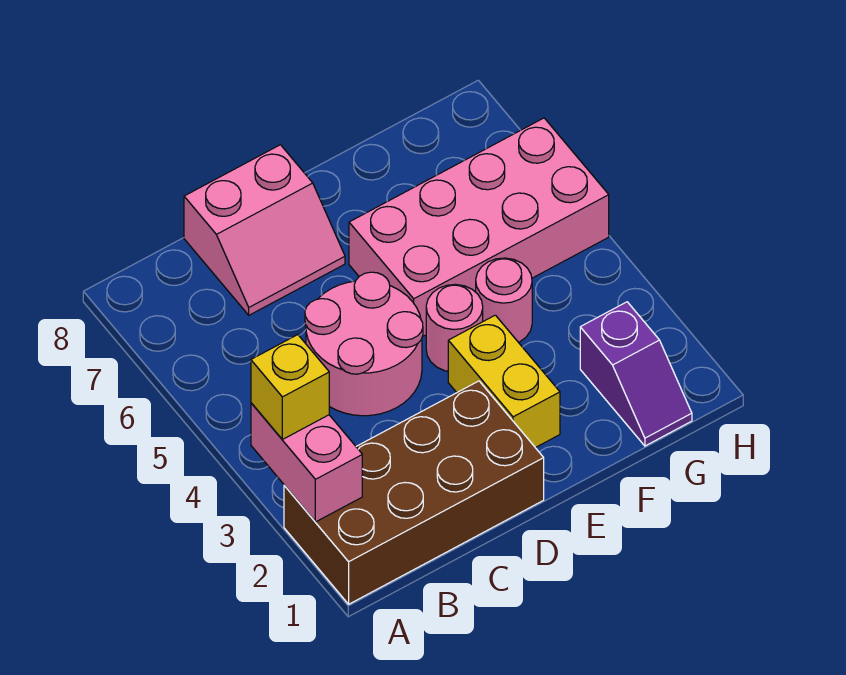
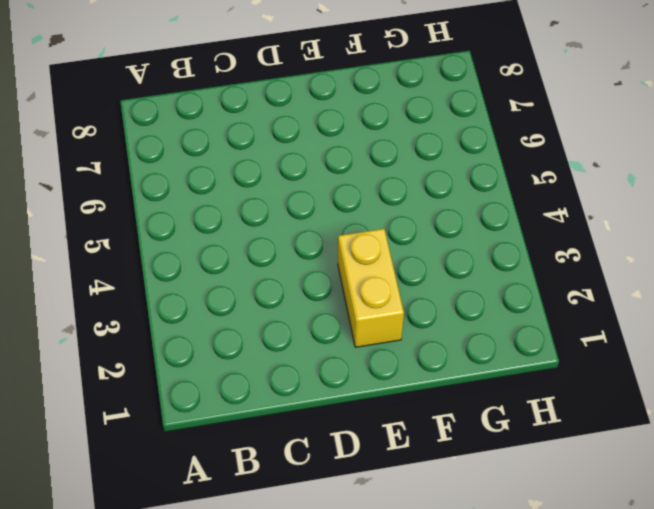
none -> brown 2x4 brick [284,381,544,604]
none -> pink 2x2 round brick [305,272,423,416]

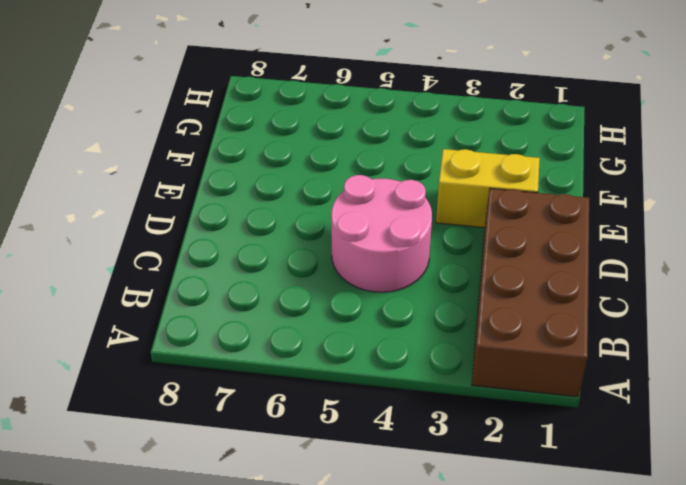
none -> pink 2x2 slope [184,145,345,315]
none -> pink 1x1 round brick [426,284,483,371]

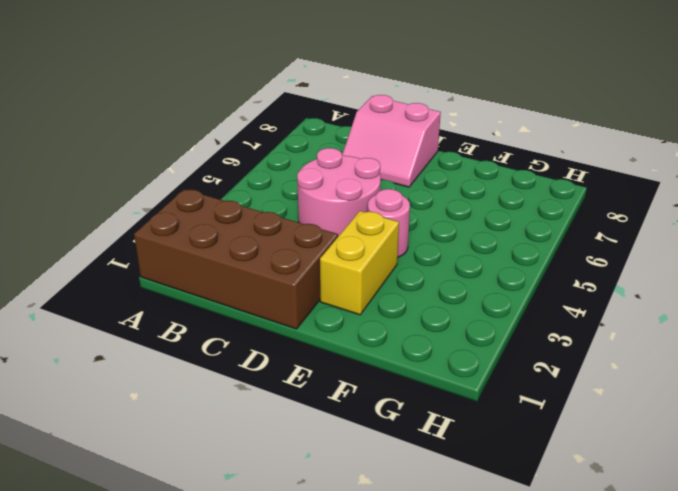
none -> pink 2x4 brick [349,118,609,337]
none -> pink 1x1 round brick [476,258,532,342]

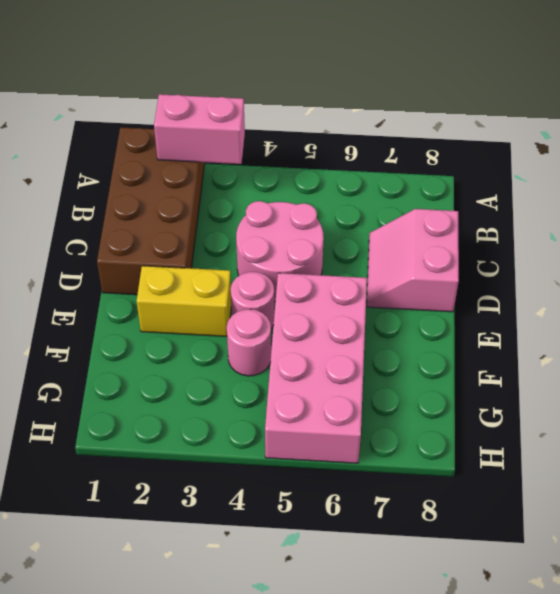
none -> purple 1x2 slope [580,302,692,446]
none -> yellow 1x1 brick [251,335,329,439]

